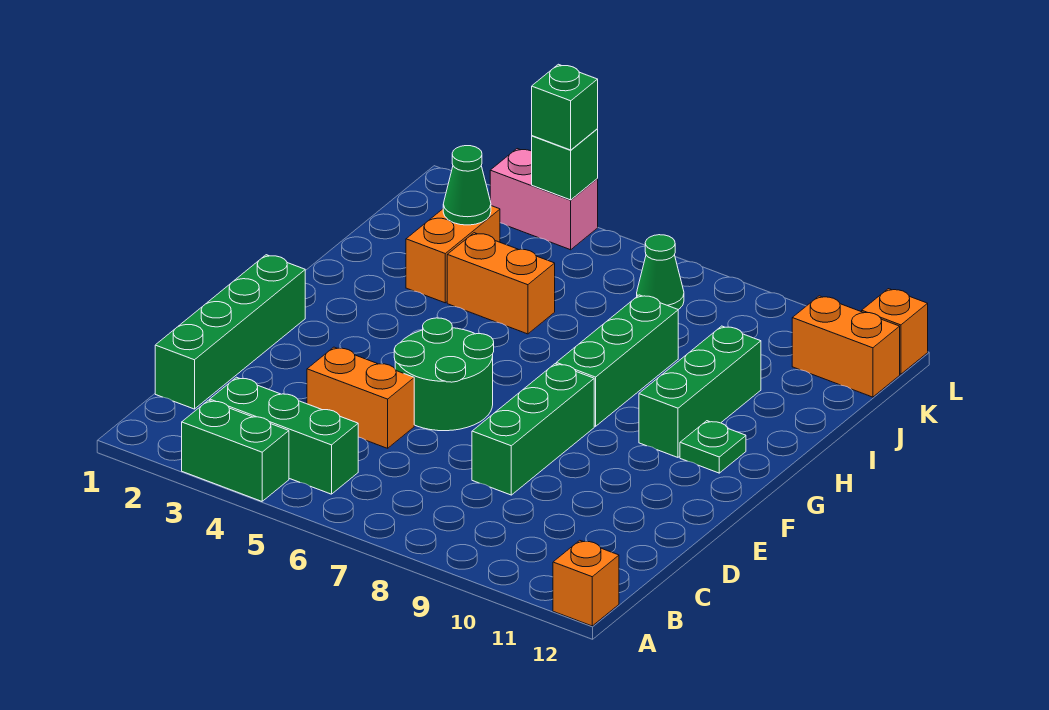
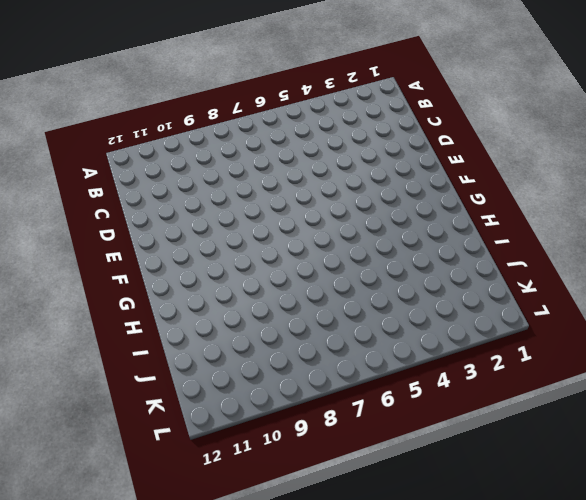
none -> green 1x2 brick [182,400,289,501]
none -> orange 1x1 brick [553,540,619,626]
none -> green 1x3 brick [210,377,358,494]

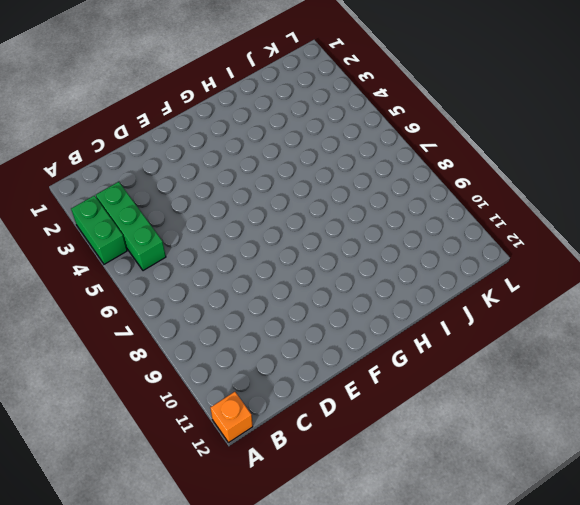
none -> green 1x4 brick [155,255,305,409]
none -> orange 1x2 brick [307,347,414,448]
none -> green 1x3 brick [472,364,594,495]

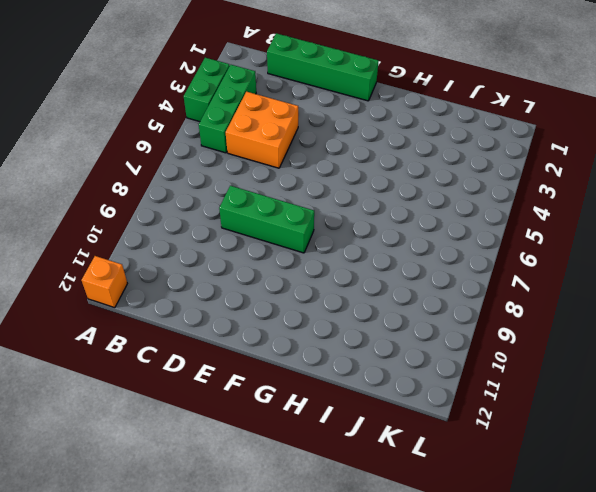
orange 2x2 brick [226,92,298,168] -> orange 1x2 brick [307,347,414,448]
none -> green 2x2 round brick [394,318,494,431]
none -> green 1x3 brick [556,295,678,426]
none -> green 1x3 brick [639,326,761,457]

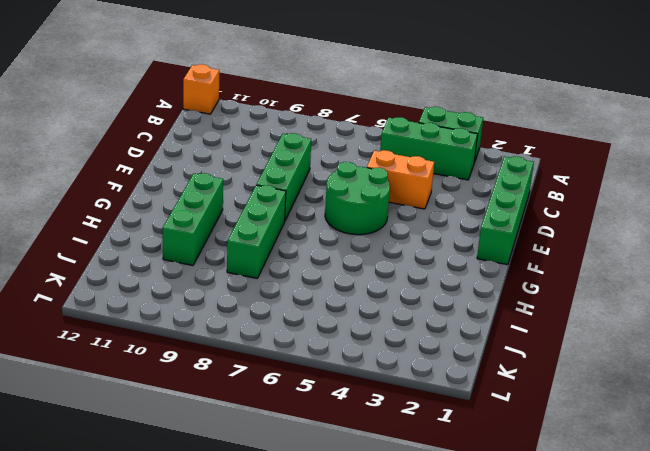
none -> green 1x1 plate [680,421,746,473]
none -> orange 1x2 brick [406,206,500,303]
none -> orange 1x2 brick [447,233,555,334]

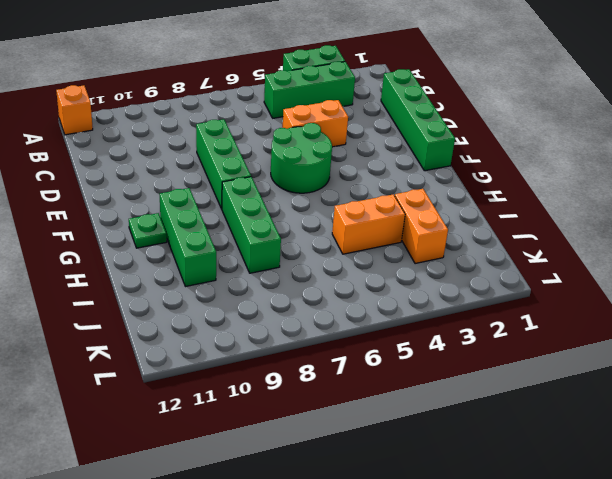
none -> green 1x1 cone [637,235,684,309]
none -> orange 1x2 brick [792,296,900,397]
none -> pink 1x2 brick [490,149,598,250]

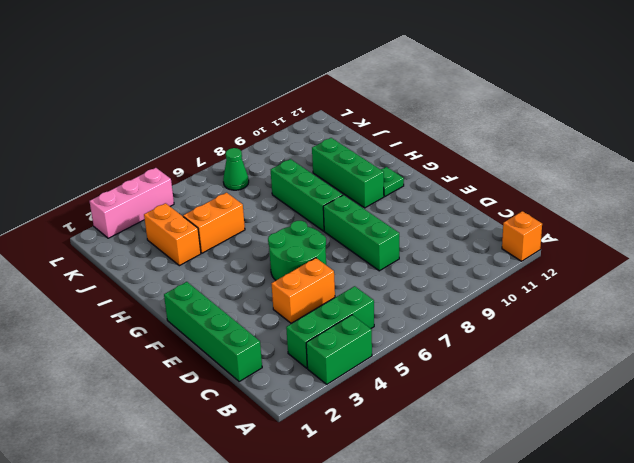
pink 1x3 brick [90,168,174,238] -> pink 1x2 brick [490,149,598,250]
none -> orange 1x2 brick [792,296,900,397]
none -> orange 1x1 brick [862,289,928,374]
none -> green 1x1 cone [443,146,491,225]

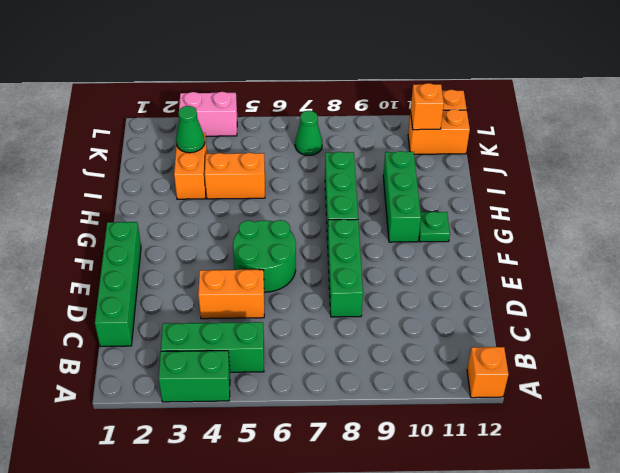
orange 1x1 brick [411,83,444,130] -> none
none -> green 1x1 brick [532,129,598,200]
none -> green 1x1 brick [532,64,598,150]

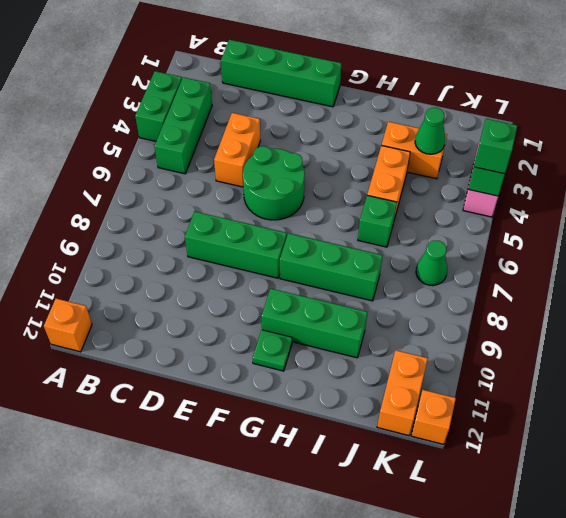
green 1x1 brick [358,195,397,247] -> none

